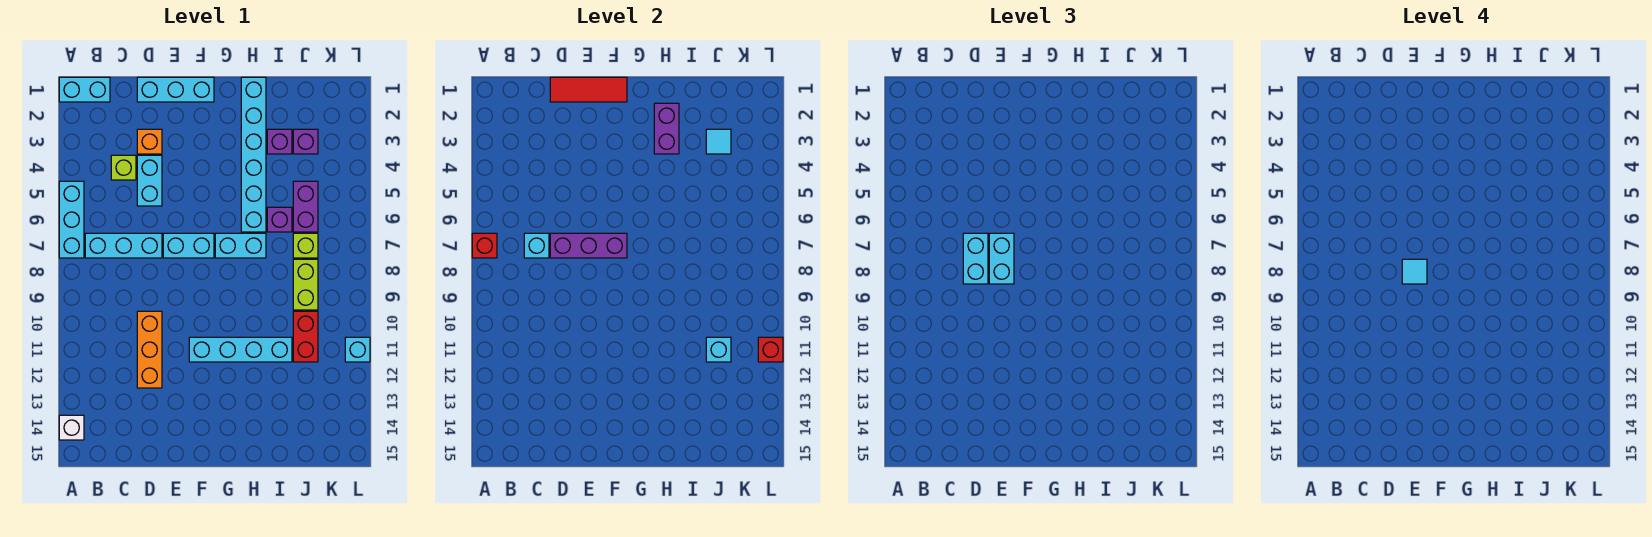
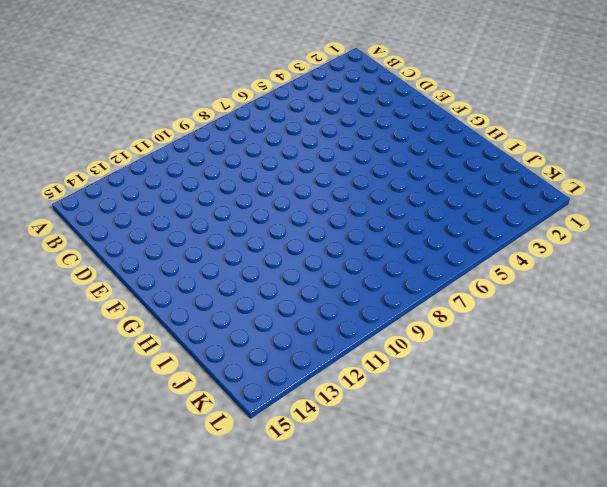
none -> cyan 1x2 brick [59,77,110,102]
none -> cyan 1x3 brick [59,181,84,258]
none -> white 1x1 brick [59,415,84,440]
none -> cyan 1x3 brick [85,233,162,258]

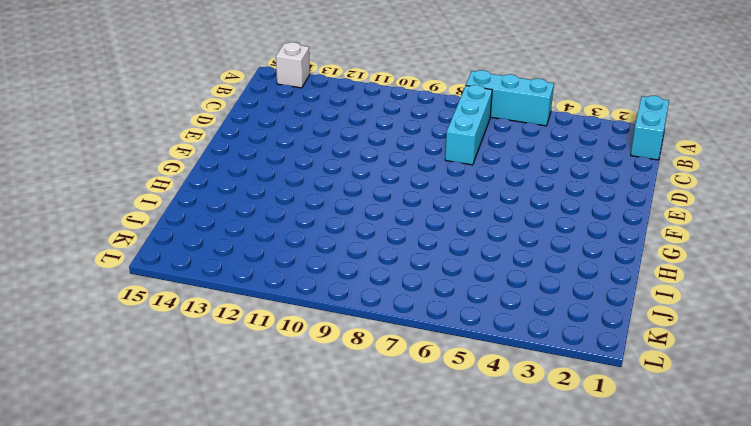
none -> lime 1x1 brick [111,155,136,180]
none -> cyan 1x3 brick [137,77,214,102]
none -> orange 1x1 brick [137,129,162,154]
none -> cyan 1x2 brick [137,155,162,206]

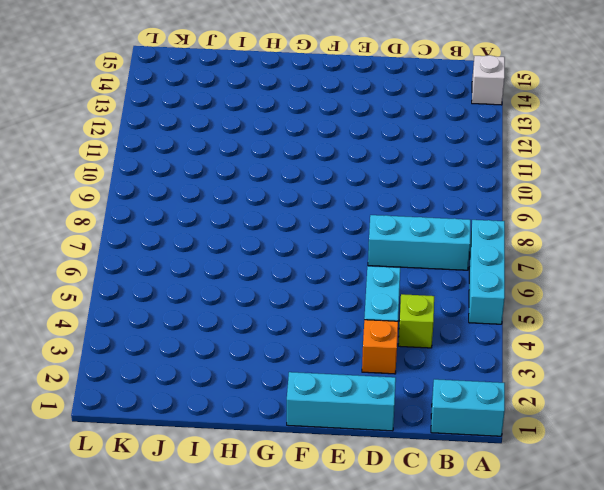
none -> orange 1x3 brick [137,311,162,388]
none -> cyan 1x2 brick [163,233,214,258]
none -> cyan 1x4 brick [189,337,292,362]
none -> cyan 1x2 brick [215,233,266,258]

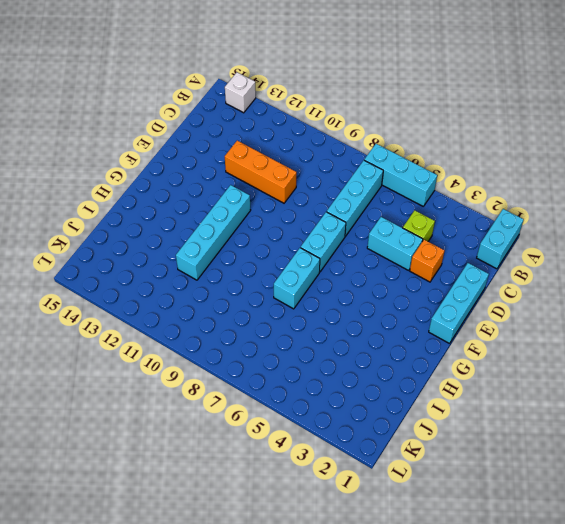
none -> cyan 1x6 brick [241,77,266,232]
none -> purple 1x1 brick [267,129,292,154]
none -> purple 1x1 brick [267,207,292,232]
none -> purple 1x1 brick [293,129,318,154]

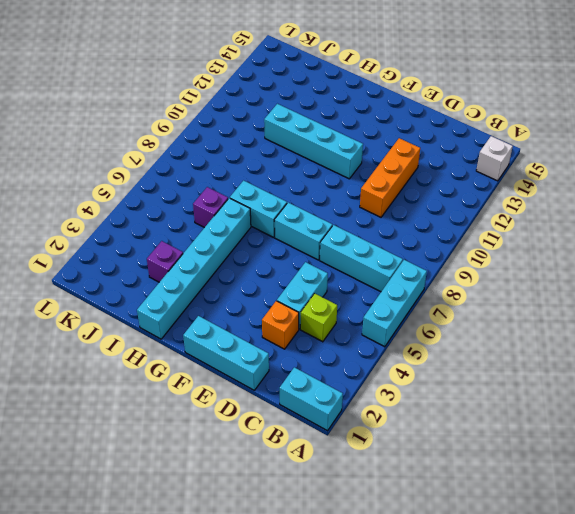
none -> purple 1x1 brick [293,129,318,154]
none -> purple 1x2 brick [293,181,318,232]
none -> lime 1x1 brick [293,233,318,258]
none -> lime 1x2 brick [293,259,318,310]

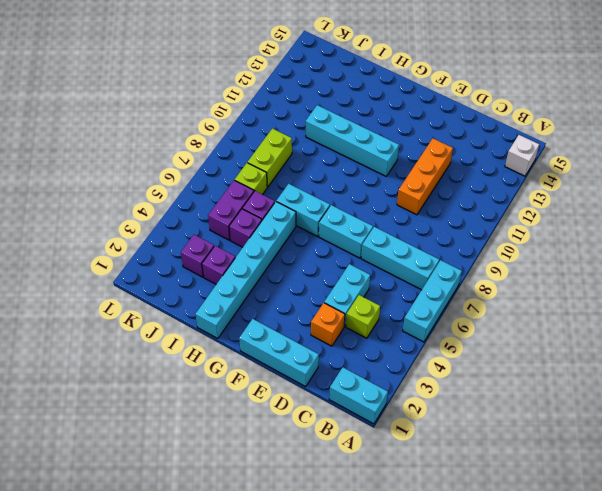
purple 1x1 brick [229,209,262,247] -> none
none -> red 1x2 brick [293,311,318,362]
none -> cyan 1x1 brick [345,337,370,362]
none -> red 1x1 brick [472,233,497,258]
none -> cyan 1x1 brick [524,233,549,258]

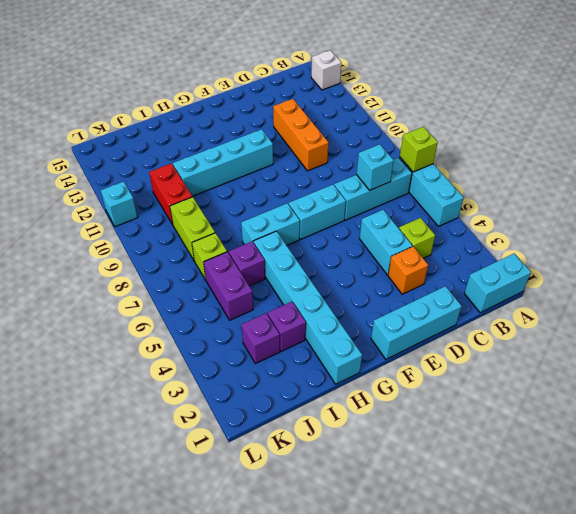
lime 1x1 brick [400,127,438,172] -> red 1x1 brick [472,233,497,258]
none -> red 1x3 tile [550,77,627,102]
none -> purple 1x3 brick [550,233,627,258]
none -> purple 1x2 brick [654,103,679,154]
none -> cyan 1x1 tile [706,129,731,154]

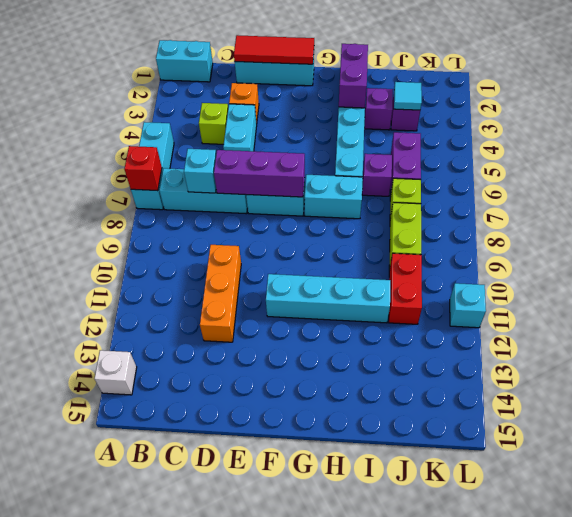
none -> cyan 1x1 brick [706,337,731,362]
none -> red 1x1 brick [758,337,783,362]
none -> cyan 1x2 brick [963,233,988,284]
none -> cyan 1x2 brick [989,233,1014,284]

